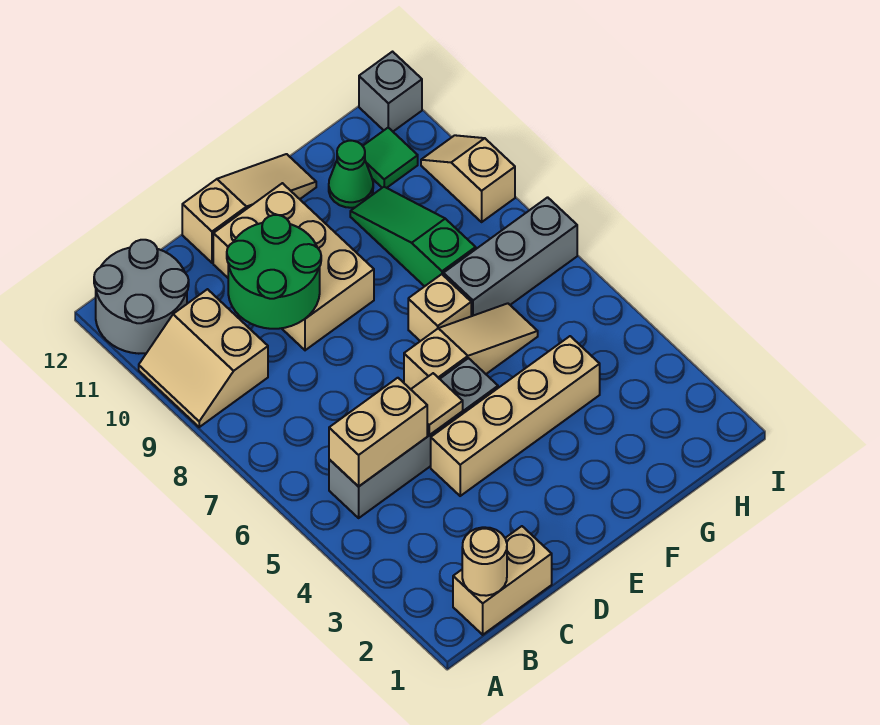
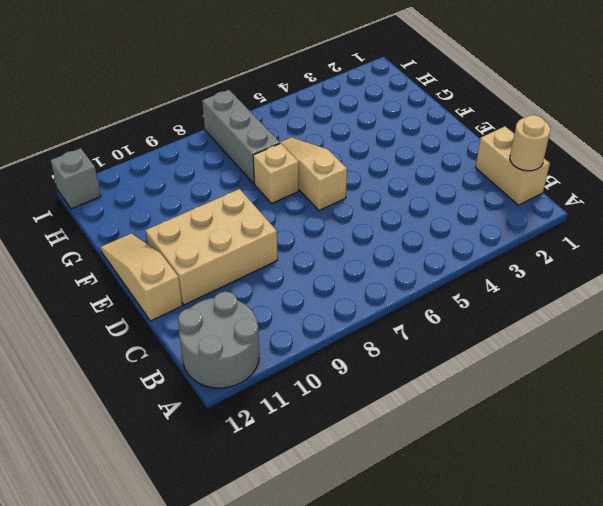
none -> tan 2x2 slope [139,289,268,427]
none -> grey 1x4 brick [329,358,498,518]
none -> tan 1x4 brick [431,336,600,496]

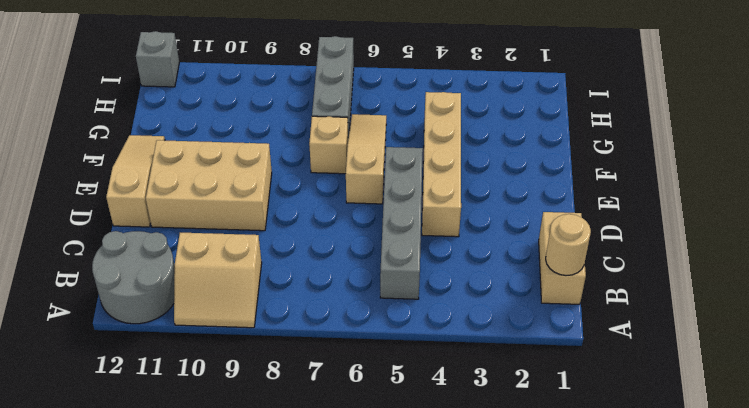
none -> green 1x3 slope [350,187,476,286]
none -> green 1x1 cone [329,141,373,208]
none -> green 1x1 tile [363,128,418,188]

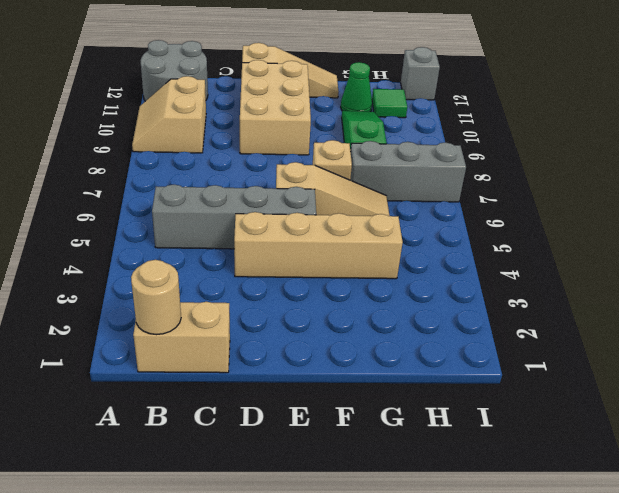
none -> tan 1x2 slope [421,135,515,222]
none -> tan 1x2 brick [329,378,427,487]
none -> green 2x2 round brick [227,215,321,329]

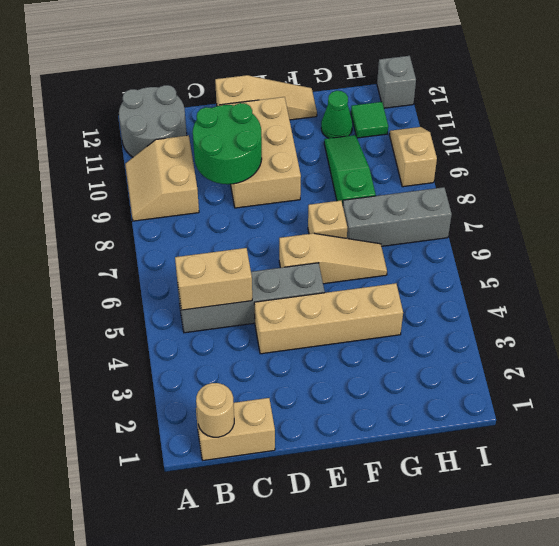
none -> tan 1x1 tile [411,373,463,435]

